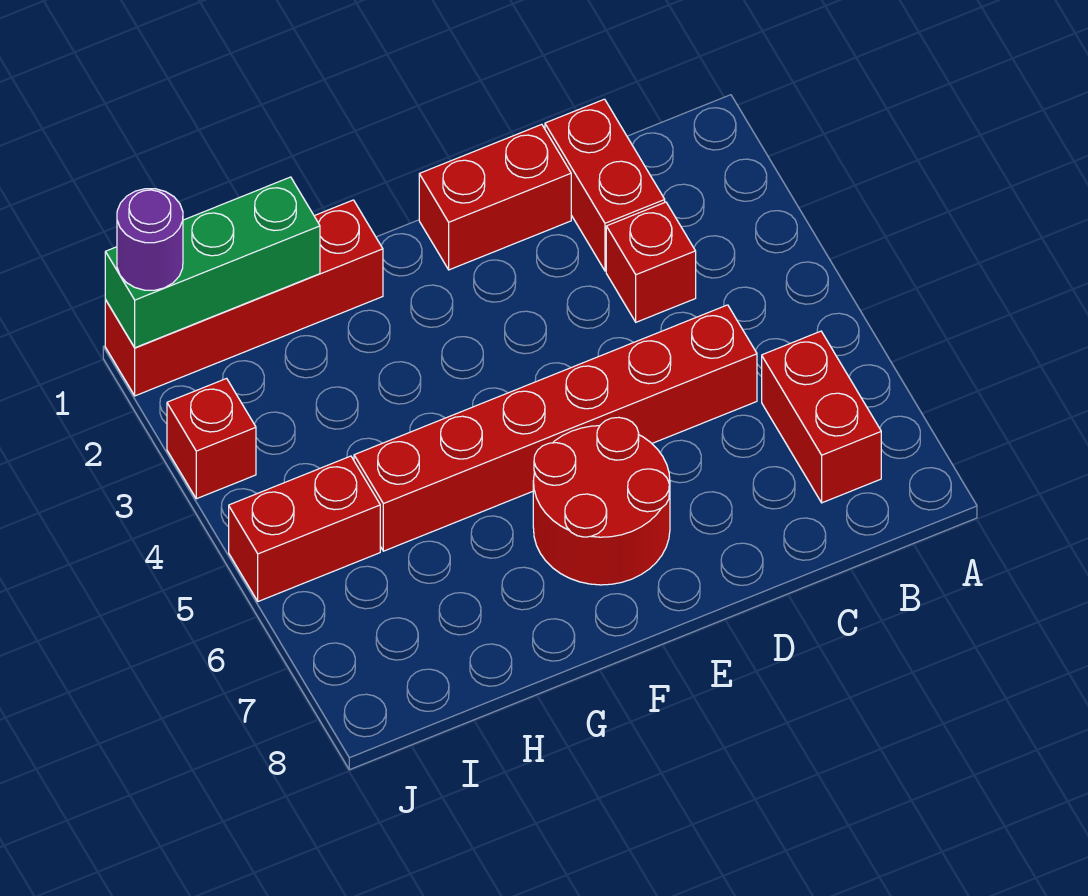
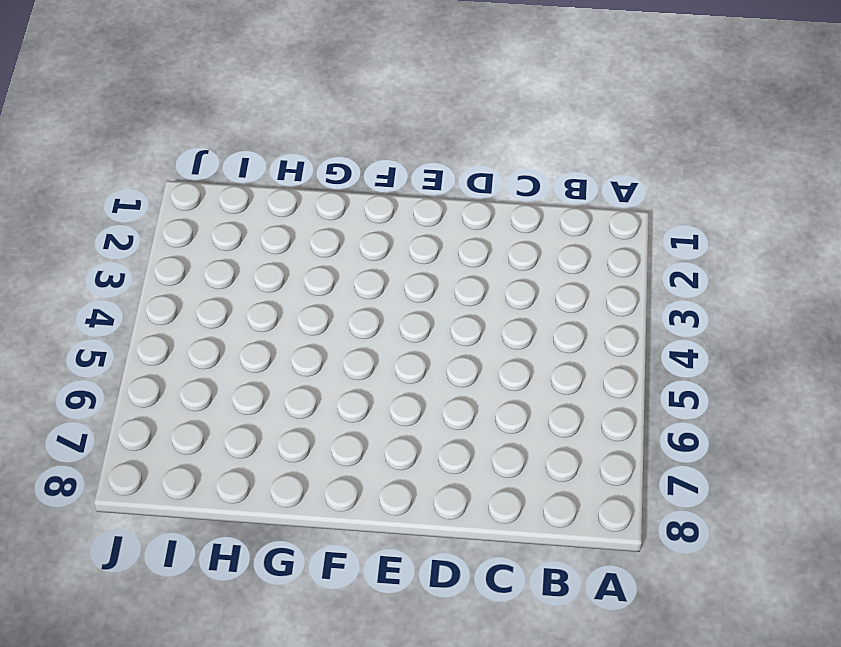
none -> red 1x2 brick [762,331,881,503]
none -> red 1x2 brick [545,99,665,271]

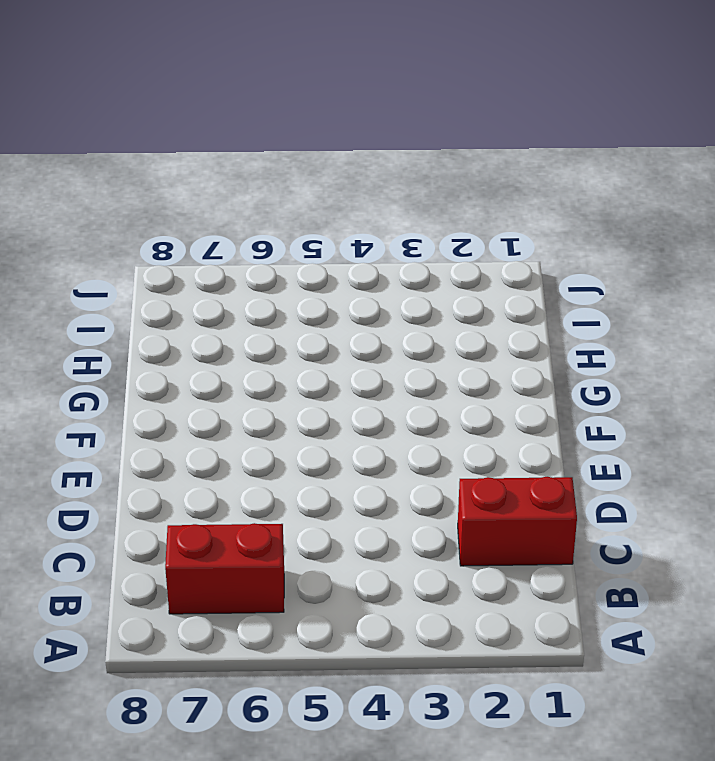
none -> red 1x1 brick [606,202,696,322]
none -> red 1x6 brick [354,305,757,551]

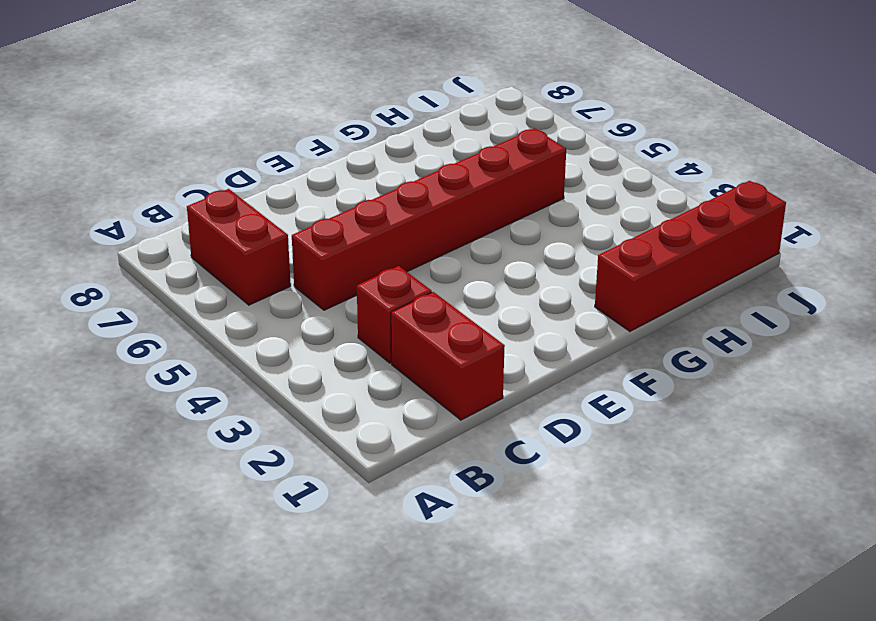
none -> red 1x2 brick [419,124,571,270]
none -> red 2x2 round brick [533,417,670,585]

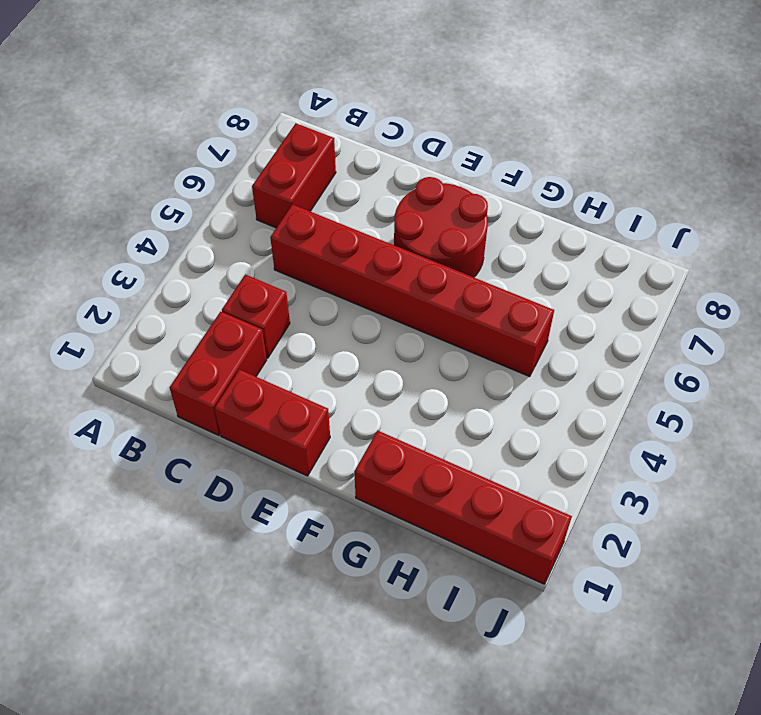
none -> red 1x2 brick [229,456,380,601]
none -> red 1x1 brick [167,378,256,499]

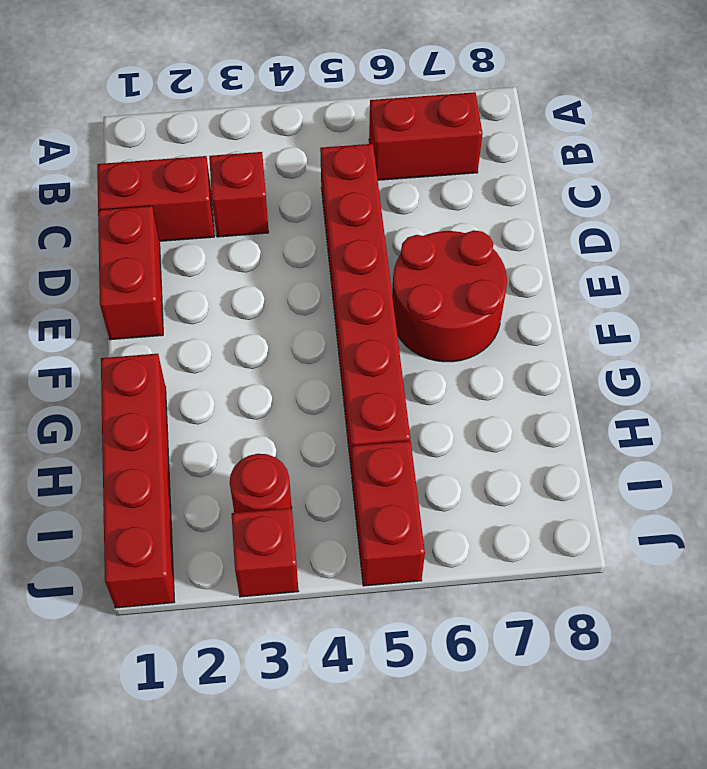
red 1x1 round brick [230,454,292,513] -> none
none -> green 1x3 brick [105,177,320,348]
none -> purple 1x1 round brick [117,189,183,290]

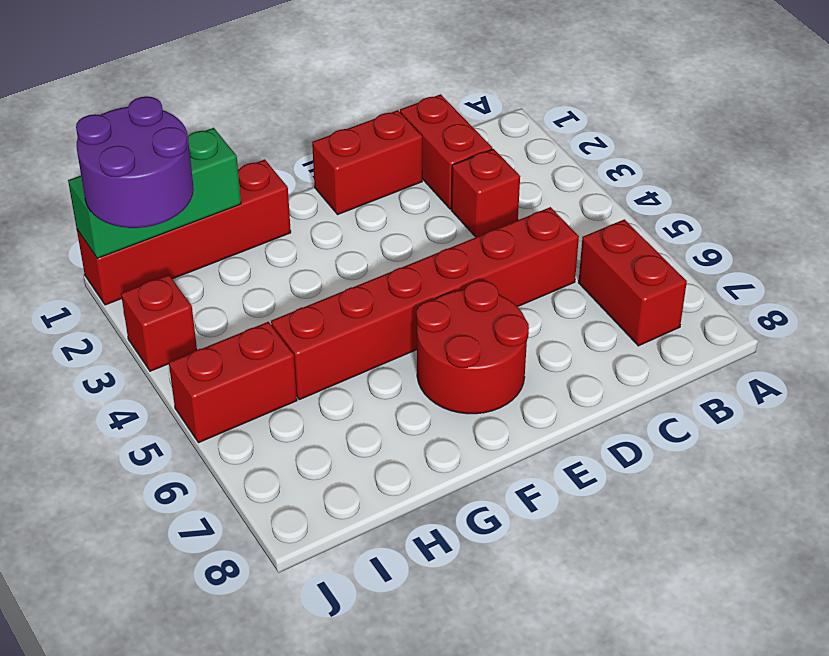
purple 2x2 round brick [76,97,194,228] -> purple 1x1 round brick [117,189,183,290]

